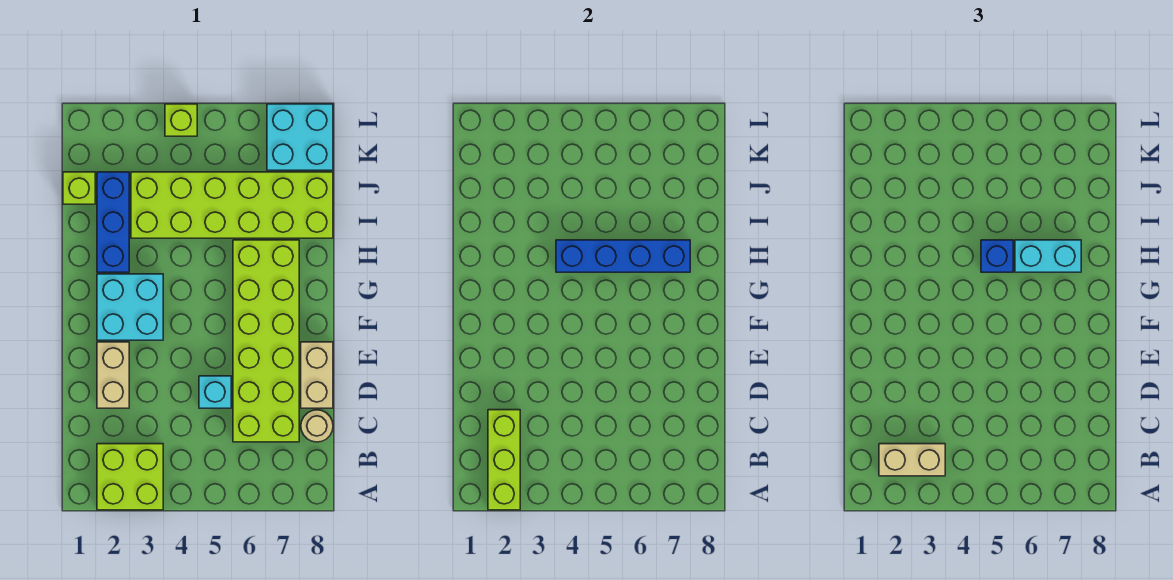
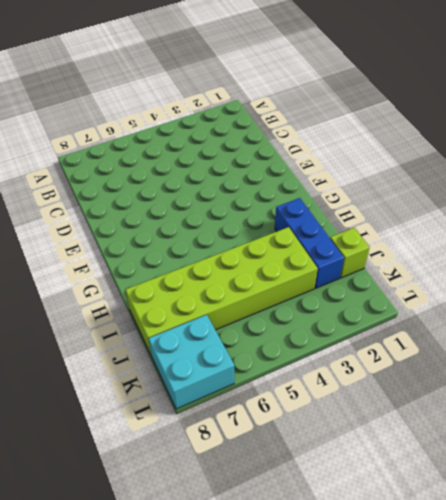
none -> lime 2x2 brick [97,444,163,510]
none -> lime 2x6 brick [233,240,299,442]
none -> tan 1x1 round brick [301,410,333,442]

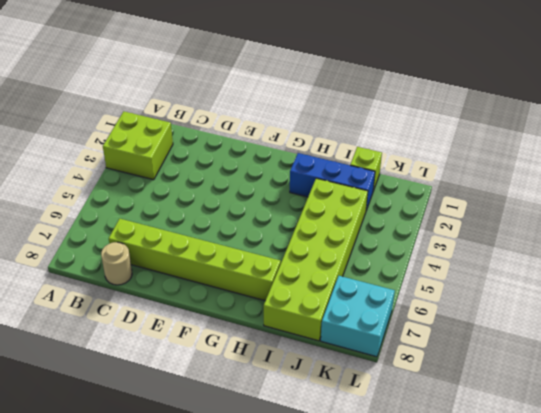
lime 1x6 brick [109,219,281,301] -> lime 2x6 brick [233,240,299,442]
none -> tan 1x2 brick [97,342,129,408]
none -> cyan 1x1 brick [199,376,231,408]
none -> tan 1x2 brick [301,342,333,408]

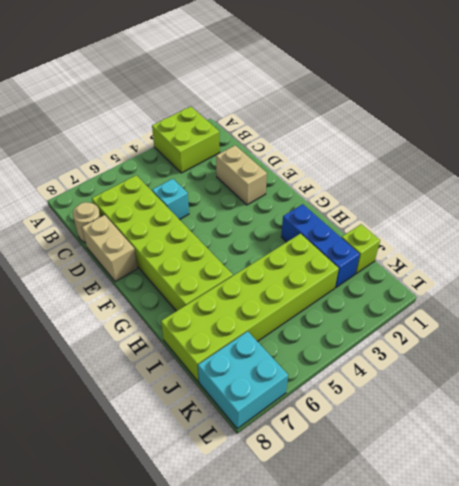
none -> cyan 2x2 brick [97,274,163,340]
none -> lime 1x1 brick [165,104,197,136]
none -> lime 1x3 brick [488,410,520,510]

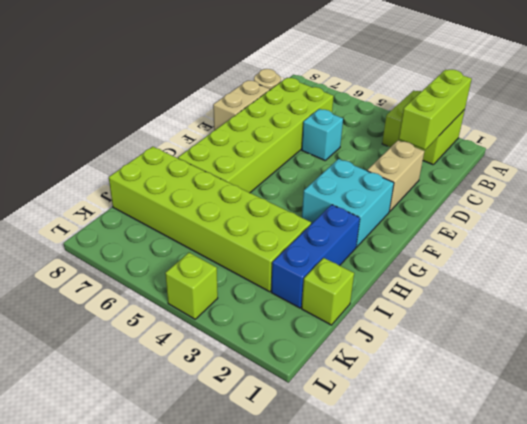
none -> cyan 2x2 brick [267,104,333,170]
none -> blue 1x4 brick [556,240,690,272]
none -> tan 1x2 brick [879,444,945,476]

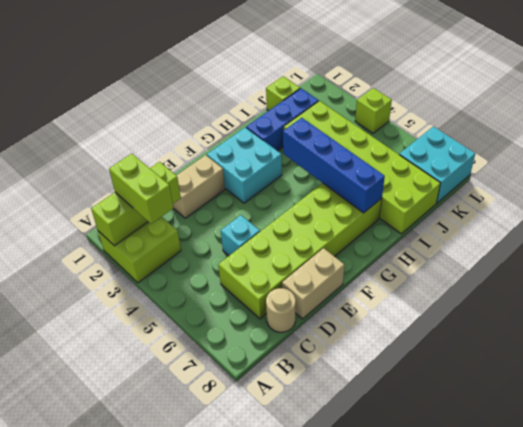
lime 1x2 brick [109,153,173,224] -> tan 1x2 brick [879,444,945,476]
none -> blue 1x1 brick [981,240,1013,272]
none -> cyan 1x2 brick [1015,240,1081,272]

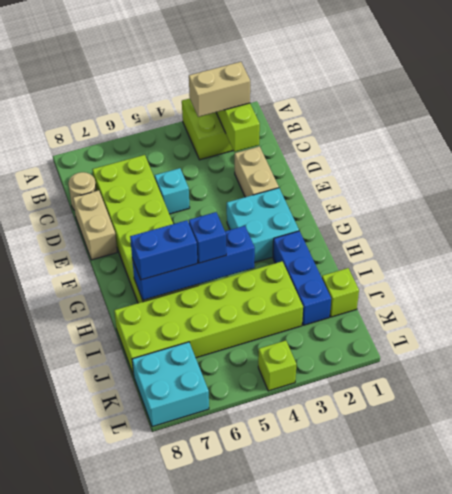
blue 1x2 brick [130,220,197,280] -> cyan 1x2 brick [1015,240,1081,272]

